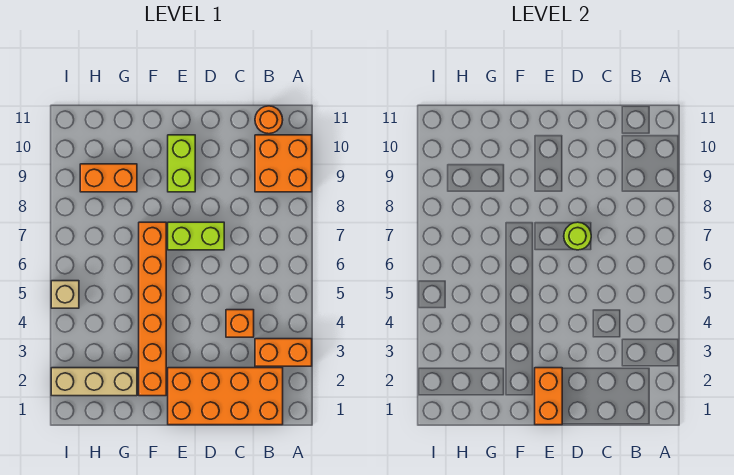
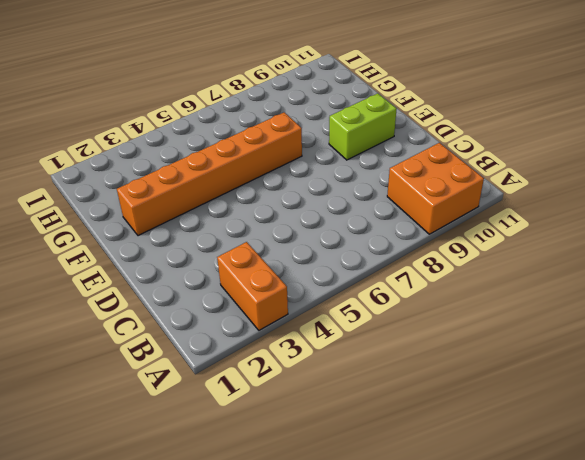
none -> orange 2x4 brick [168,368,283,425]
none -> orange 1x1 round brick [255,106,283,134]
none -> orange 1x1 brick [226,310,254,337]

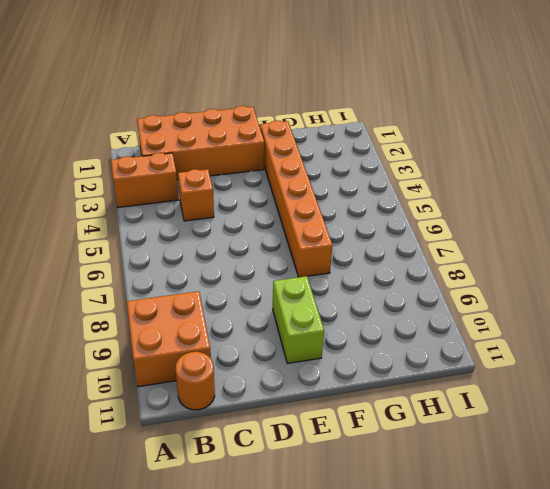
none -> lime 1x2 brick [168,222,224,250]
none -> tan 1x3 brick [51,368,137,396]
none -> orange 1x2 brick [80,164,137,192]

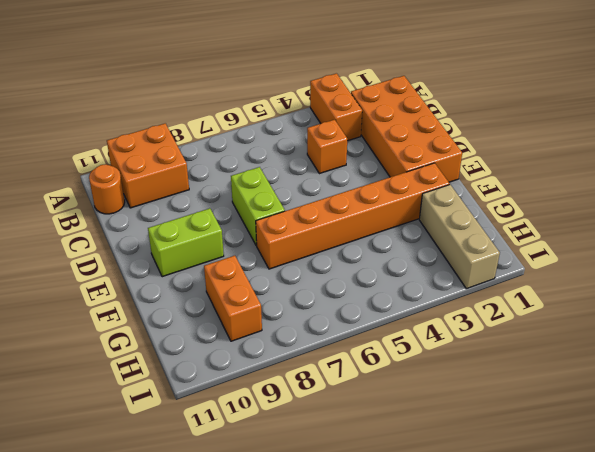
none -> tan 1x1 brick [51,281,79,308]
none -> lime 1x1 round brick [564,222,591,250]
none -> orange 1x2 brick [535,368,562,425]

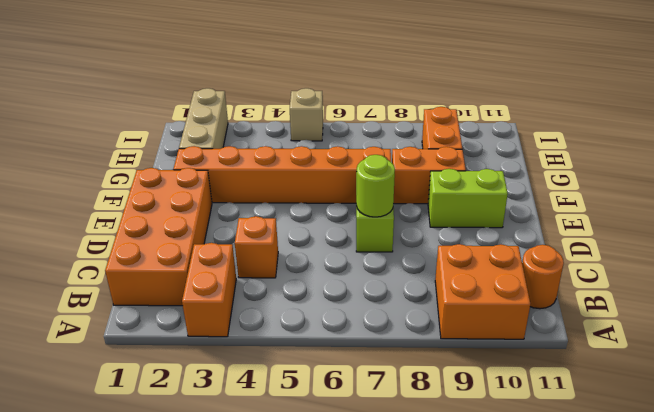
orange 1x2 brick [392,147,466,204] -> orange 1x2 brick moved to [535,368,562,425]

